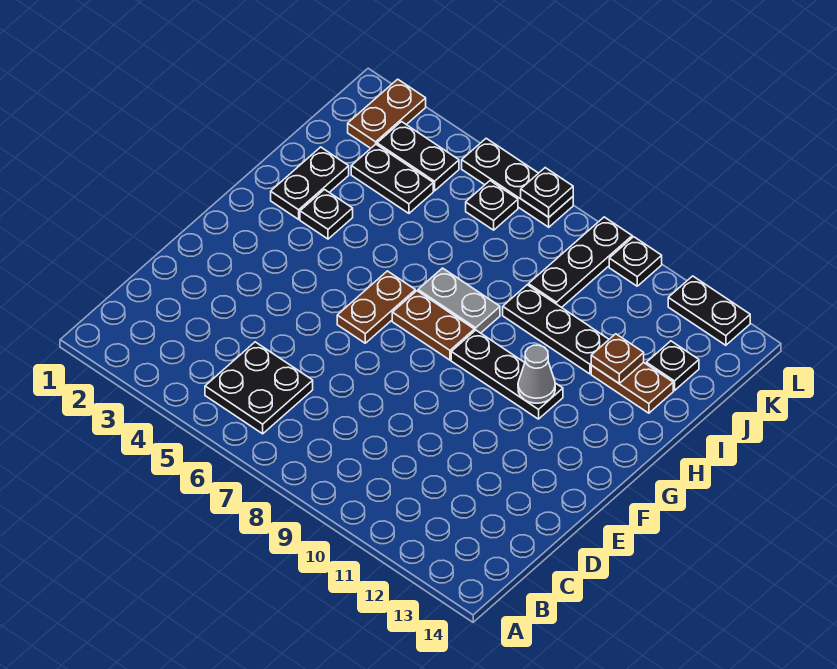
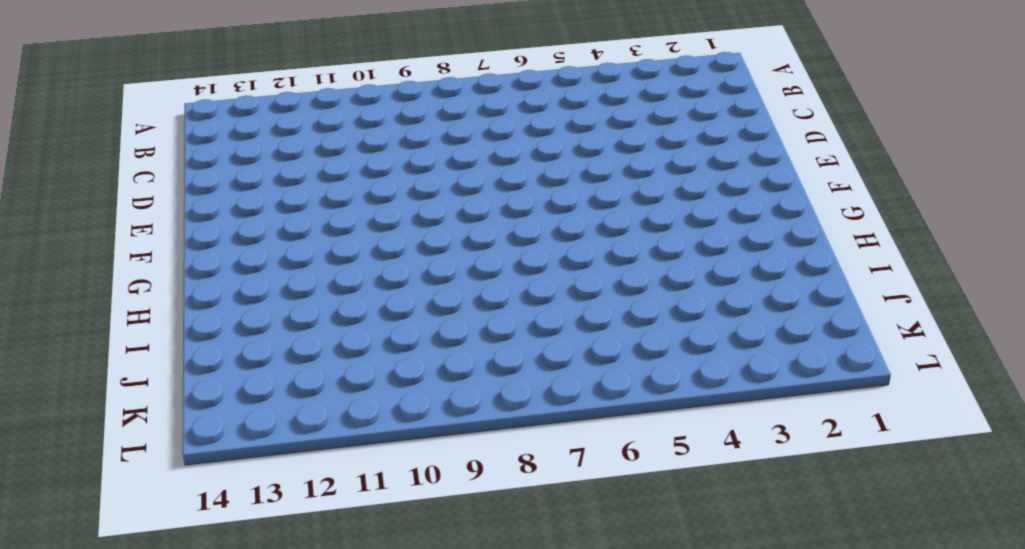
none -> black 2x2 plate [205,342,313,434]
none -> brown 1x2 plate [337,271,415,343]
none -> brown 1x2 plate [392,291,474,360]

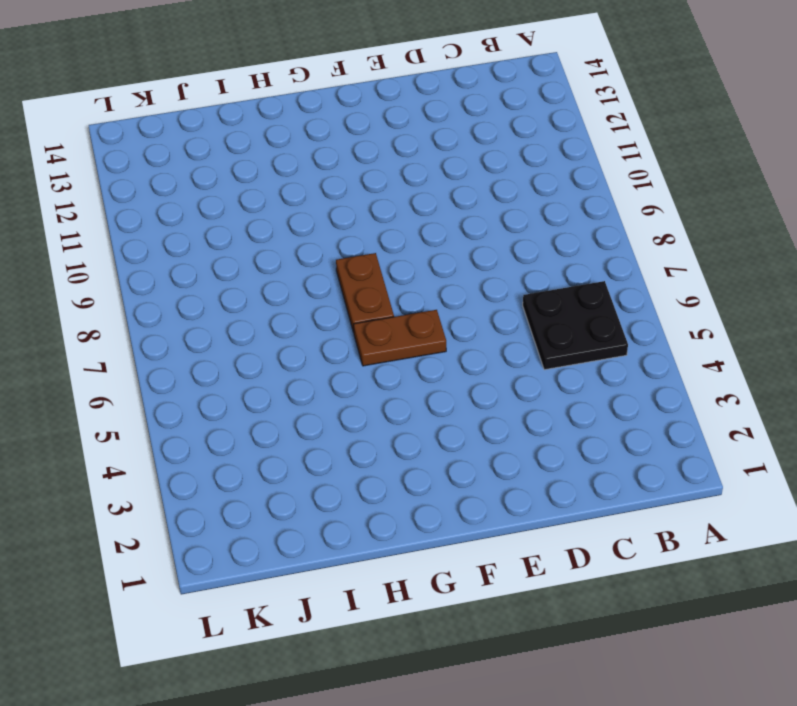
none -> black 1x3 plate [451,330,563,419]
none -> black 1x2 plate [271,147,349,219]
none -> black 1x1 plate [300,190,353,239]

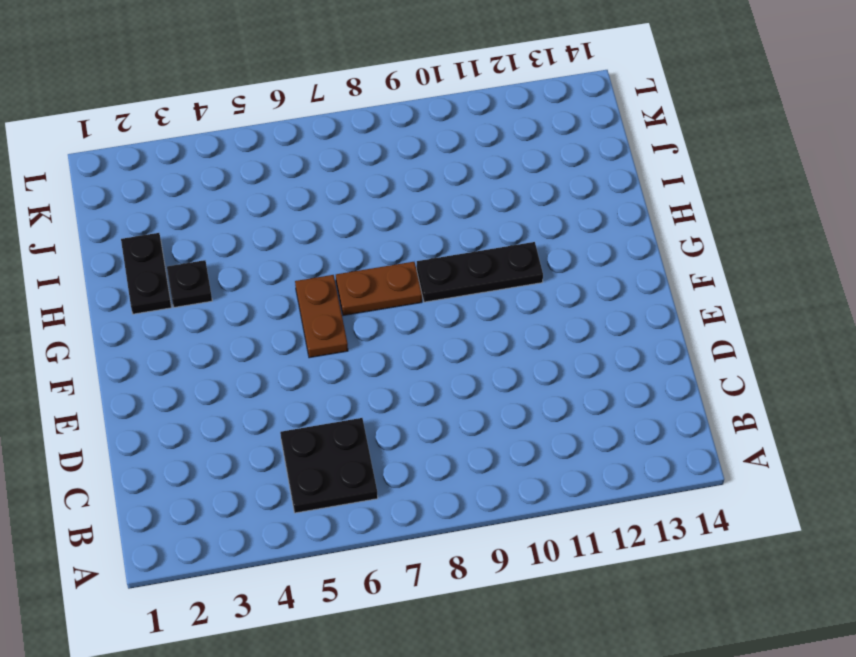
none -> grey 1x2 plate [418,268,500,333]
none -> black 1x3 plate [503,285,609,374]
none -> brown 1x2 plate [591,362,673,413]

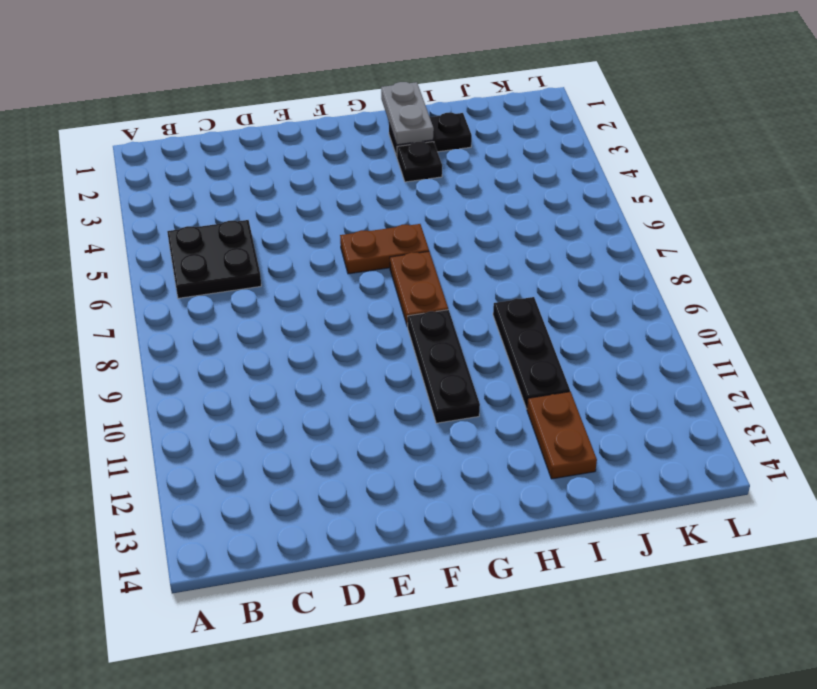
grey 1x2 plate [381,82,434,145] -> grey 1x2 plate moved to [418,268,500,333]
none -> black 1x2 plate [351,144,433,213]
none -> black 1x3 plate [528,217,632,308]
none -> black 1x1 plate [646,341,699,391]

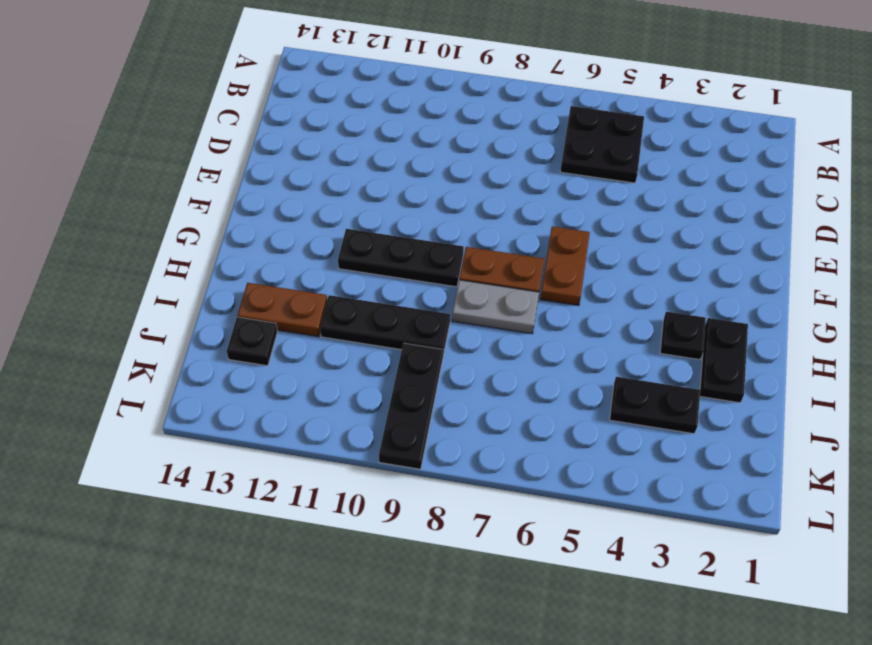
none -> brown 1x2 plate [348,79,426,148]
none -> black 1x2 plate [377,122,459,191]
none -> black 1x1 plate [466,181,518,230]

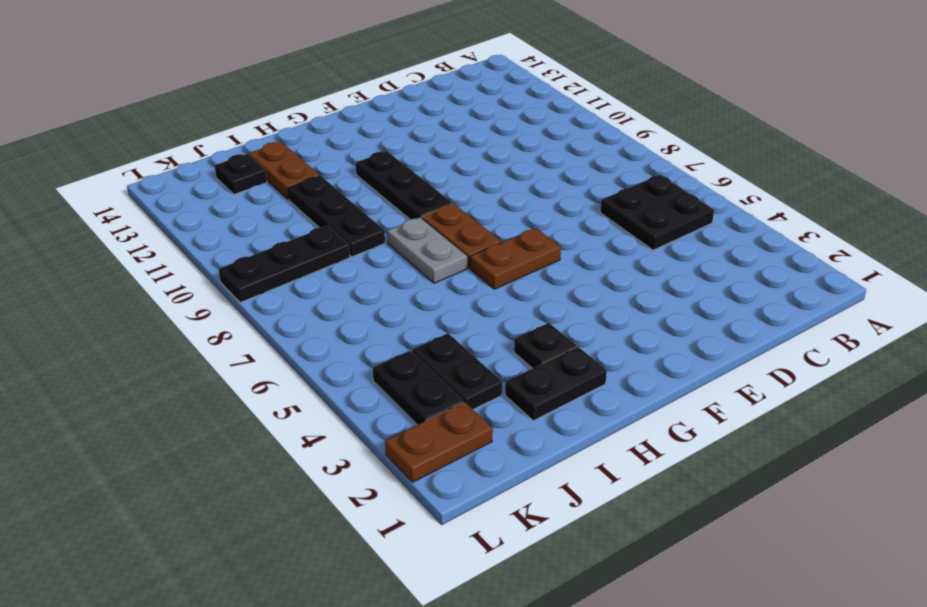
none -> black 1x1 plate [466,181,518,230]
none -> black 1x3 plate [462,138,573,227]
none -> black 1x1 plate [609,237,662,286]

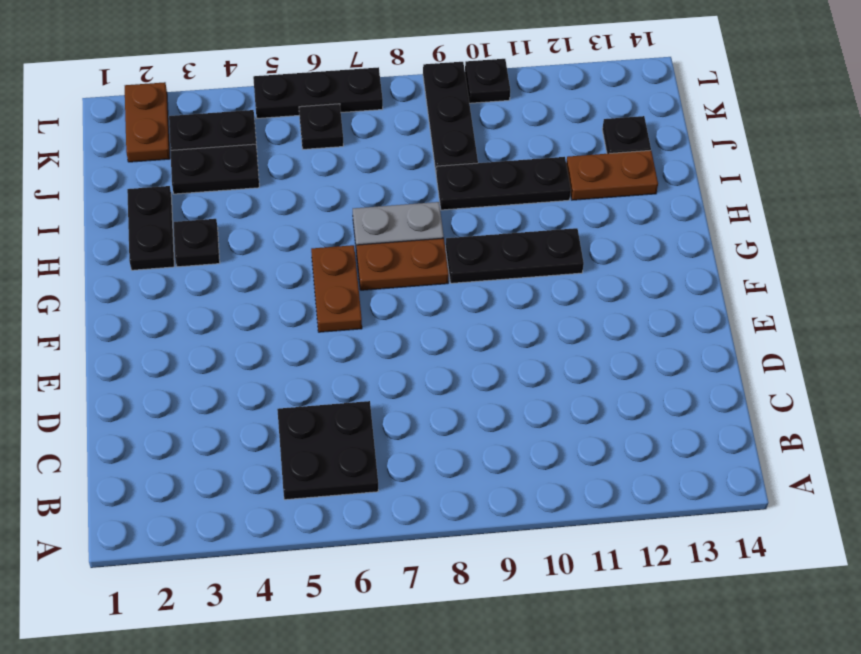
none -> black 1x2 plate [668,276,750,345]
none -> grey 1x1 cone [518,345,555,403]
none -> brown 1x1 plate [591,334,644,383]

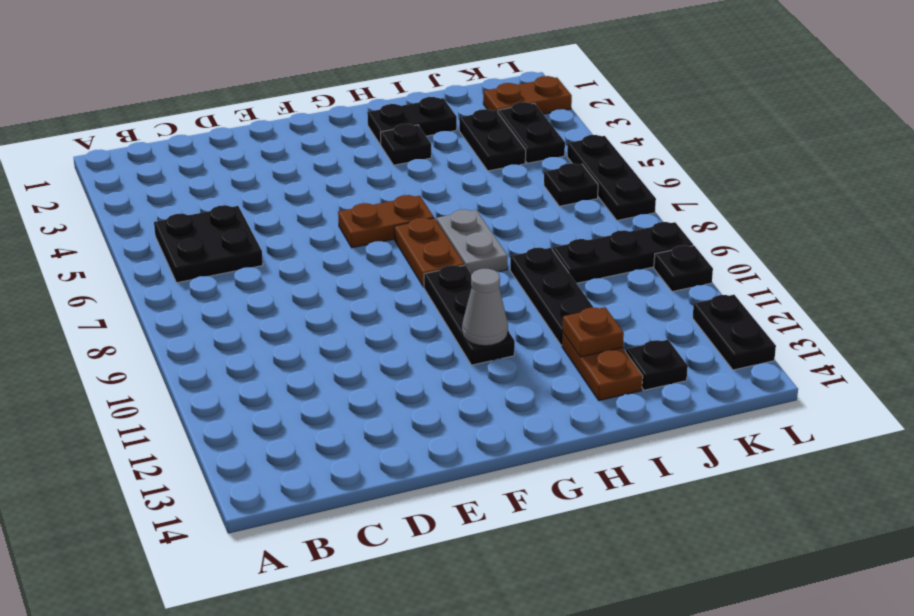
none -> black 1x1 plate [521,168,573,217]

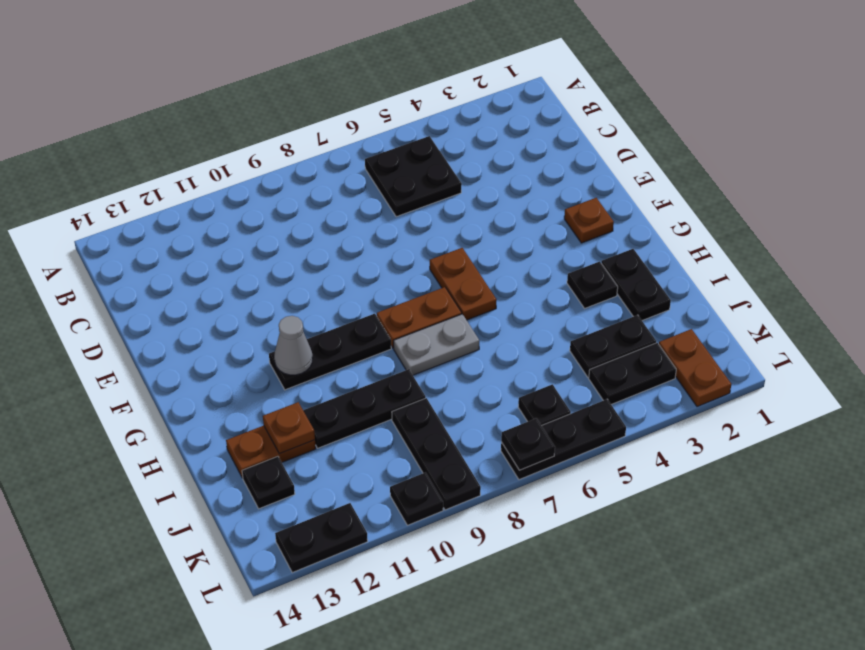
brown 1x1 plate [564,198,614,243] -> none

